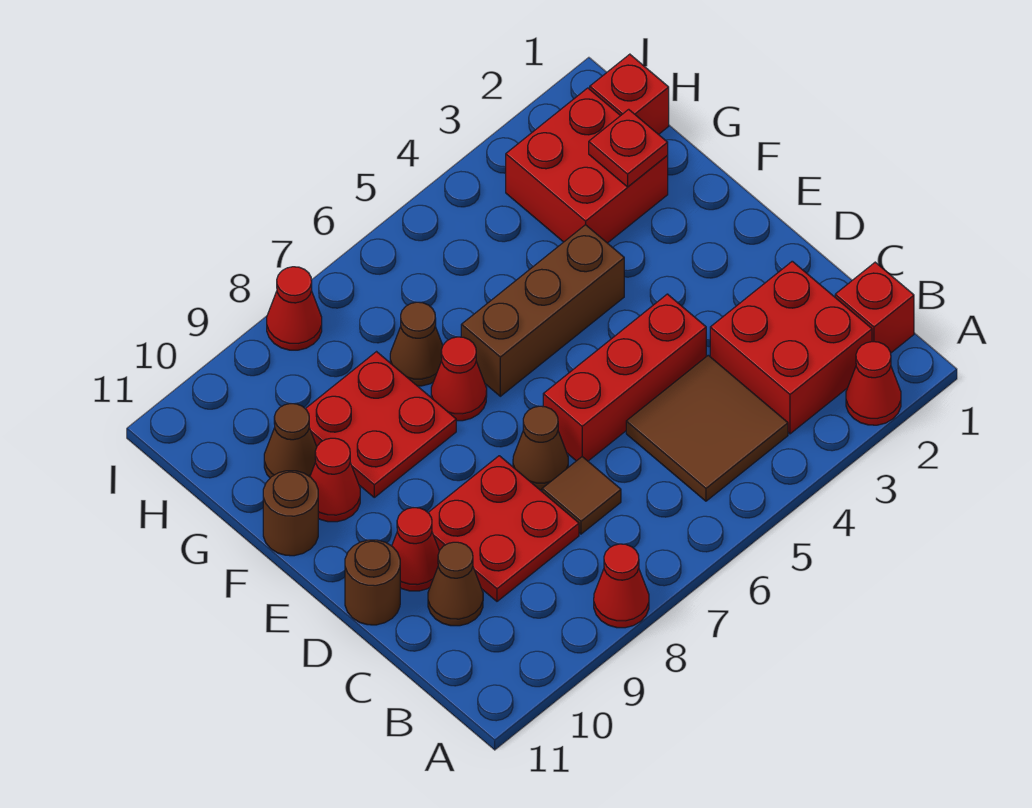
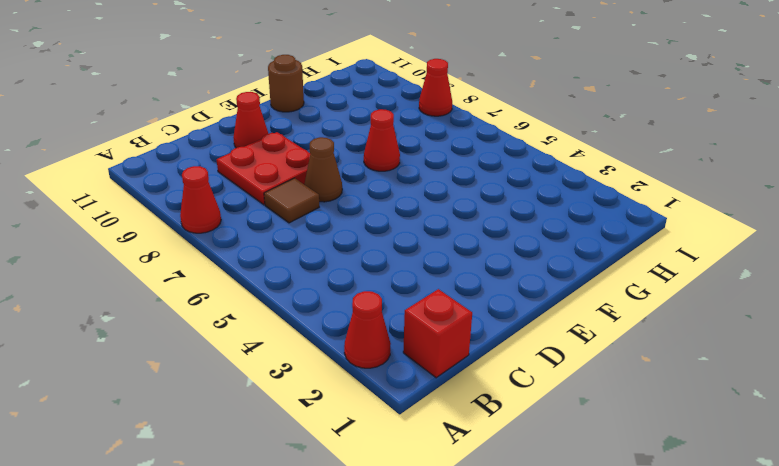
none -> red 2x2 brick [710,261,872,434]
none -> brown 2x2 tile [626,355,788,501]
none -> brown 1x1 cone [428,542,483,626]

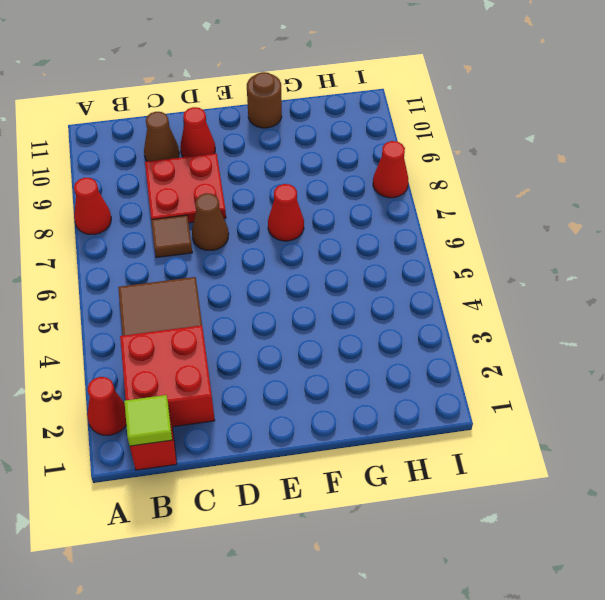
lime 1x1 tile [124,395,172,446] -> none
none -> red 1x3 brick [543,294,706,461]
none -> brown 1x1 round brick [345,540,400,625]
none -> brown 1x3 brick [461,225,624,396]

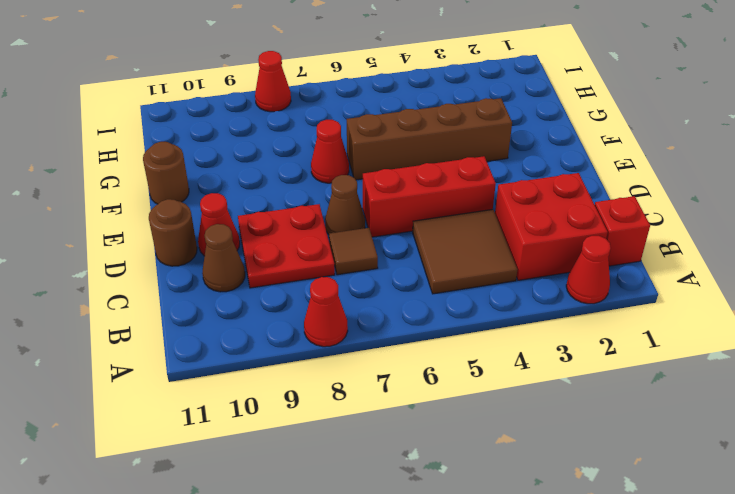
brown 1x4 brick [347,98,512,180] -> brown 1x3 brick [461,225,624,396]
none -> red 2x2 plate [305,352,456,497]
none -> red 1x1 cone [310,438,360,522]
none -> red 2x2 brick [506,88,668,243]

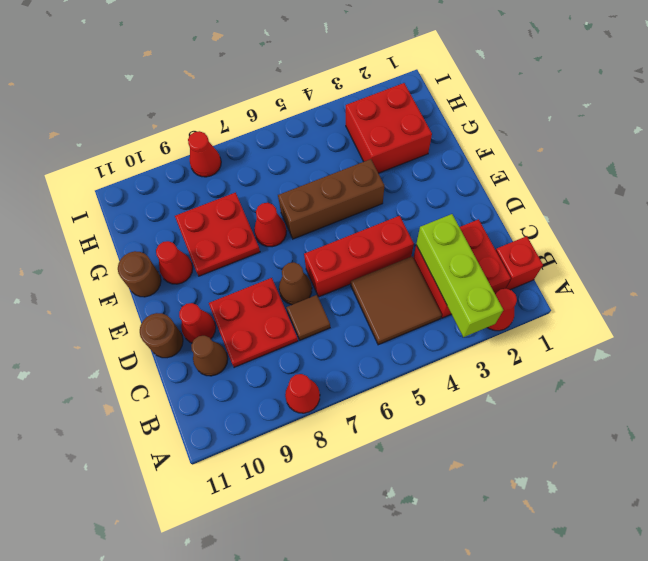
lime 1x3 brick [416,214,503,337] -> none
none -> brown 1x1 cone [390,302,443,386]
none -> brown 1x1 cone [264,404,317,478]
none -> red 1x1 brick [590,54,669,135]

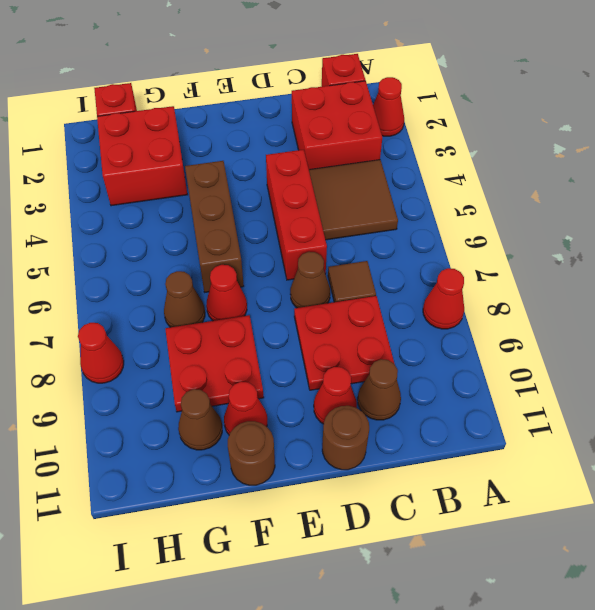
none -> red 1x1 plate [589,109,668,187]

